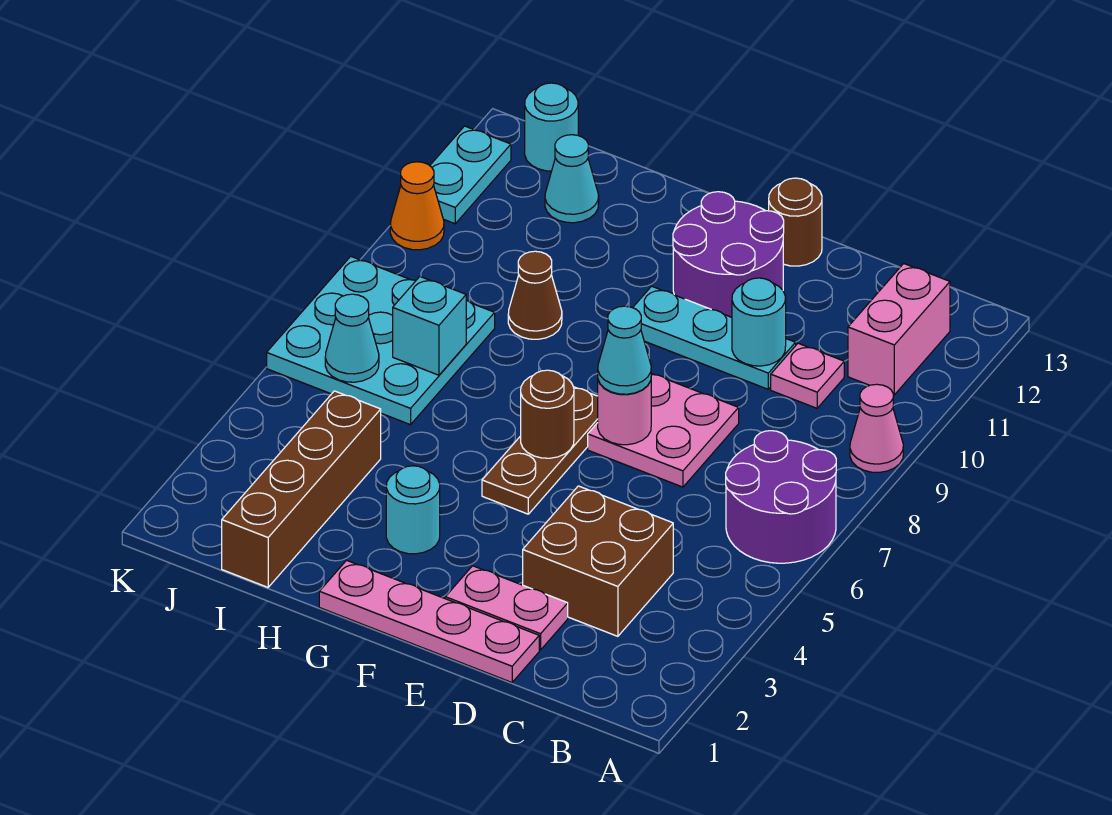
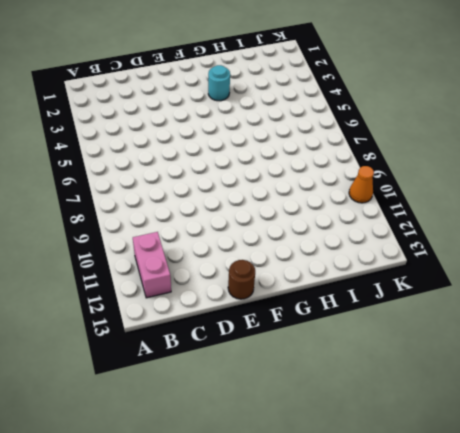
none -> purple 2x2 round brick [726,431,836,563]
none -> pink 1x1 cone [850,384,903,472]
none -> brown 2x2 brick [523,486,673,636]

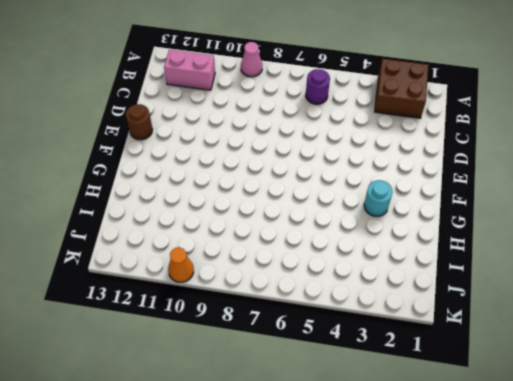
brown 2x2 brick [375,59,429,118] -> brown 2x2 brick moved to [523,486,673,636]
purple 1x1 round brick [306,69,330,104] -> purple 2x2 round brick [726,431,836,563]
none -> pink 1x1 plate [771,343,844,408]
none -> pink 1x4 plate [319,560,539,682]
none -> pink 1x2 plate [445,566,568,650]

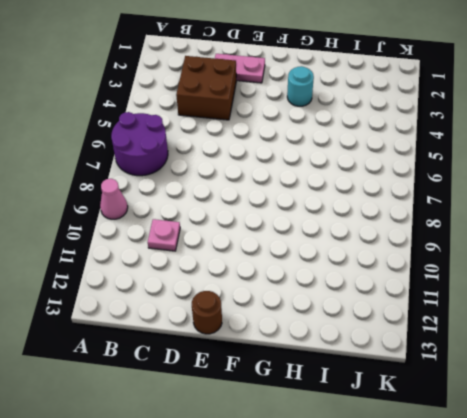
none -> pink 1x2 brick [848,264,950,395]
none -> pink 1x4 plate [319,560,539,682]
none -> pink 2x2 plate [588,373,739,487]

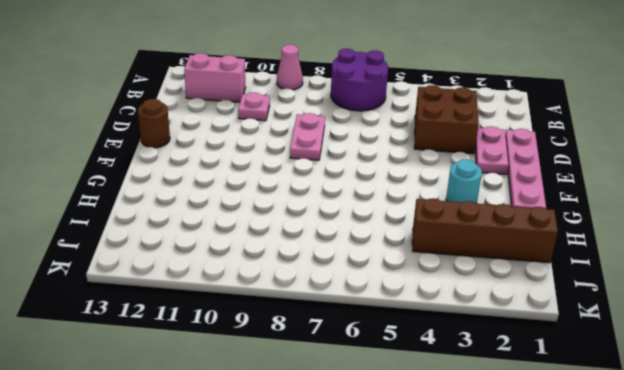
pink 1x2 plate [290,113,325,160] -> pink 2x2 plate [588,373,739,487]
none -> cyan 1x3 plate [633,286,796,389]
none -> purple 2x2 round brick [673,192,784,317]
none -> brown 1x3 plate [482,387,598,514]

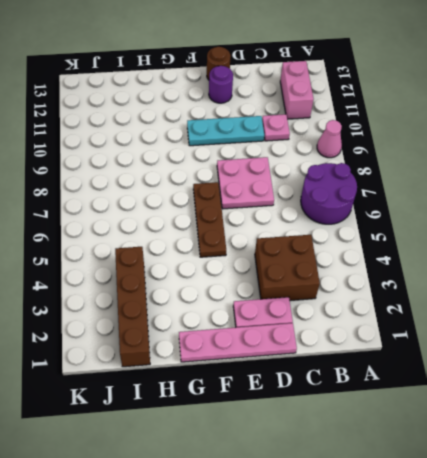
purple 1x1 round brick [209,66,233,103] -> purple 2x2 round brick [673,192,784,317]
none -> cyan 1x1 round brick [386,466,440,554]
none -> brown 1x1 cone [508,251,562,339]
none -> cyan 3x3 plate [267,256,495,425]

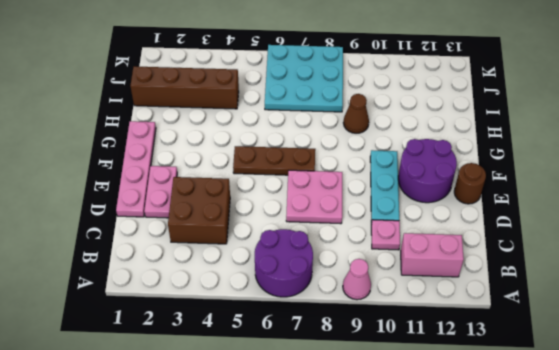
none -> cyan 1x1 round brick [386,466,440,554]
none -> cyan 1x1 cone [545,135,599,223]
none -> cyan 1x1 round brick [525,83,578,171]

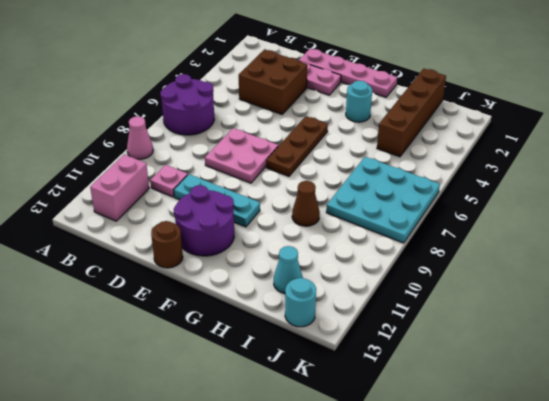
none -> orange 1x1 cone [390,162,444,250]
none -> cyan 1x2 plate [430,126,511,224]
none -> cyan 1x1 round brick [732,278,786,366]

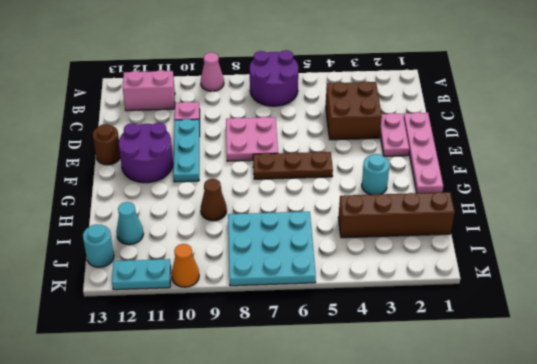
none -> cyan 1x1 round brick [732,278,786,366]
none -> pink 1x1 round brick [598,380,651,445]
none -> brown 1x1 round brick [521,370,574,458]

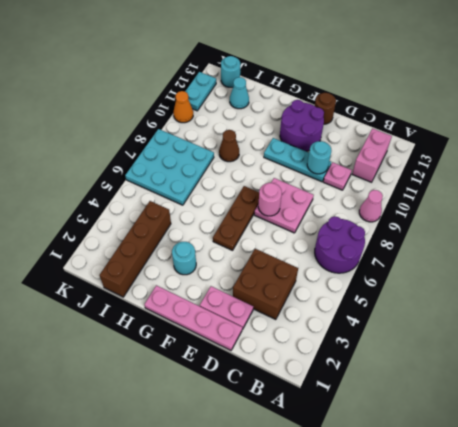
none -> brown 1x1 round brick [521,370,574,458]
none -> cyan 1x1 brick [393,277,466,375]
none -> cyan 1x1 cone [325,294,379,382]

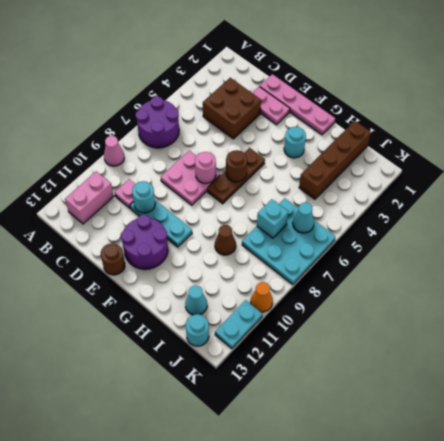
none -> cyan 1x1 cone [598,306,651,394]

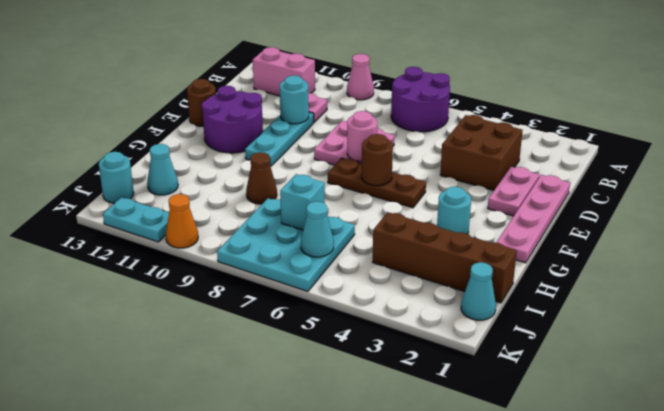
cyan 1x1 cone [461,262,496,320] -> cyan 1x1 cone moved to [598,306,651,394]

